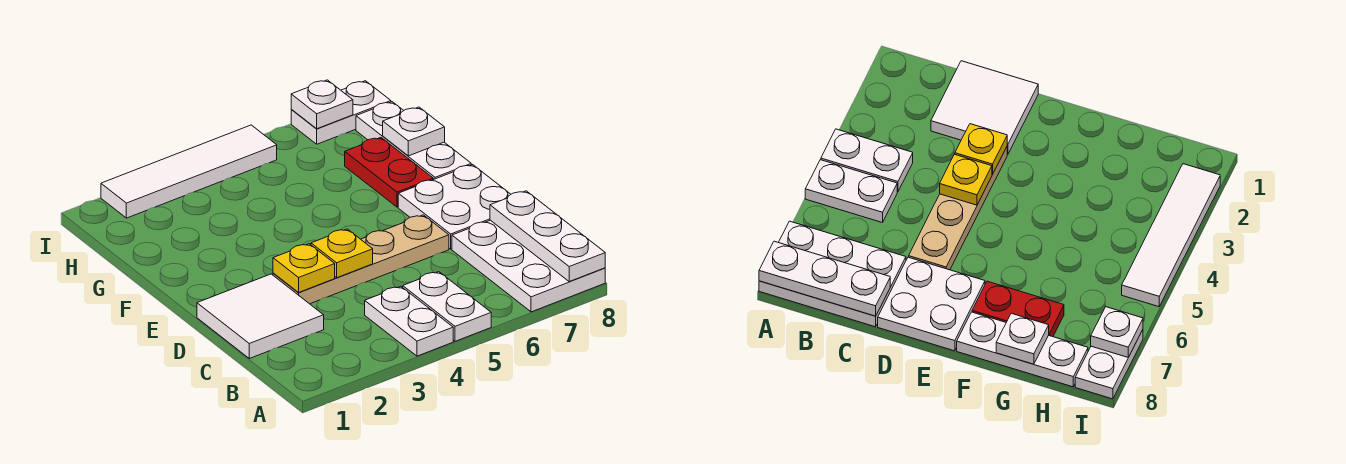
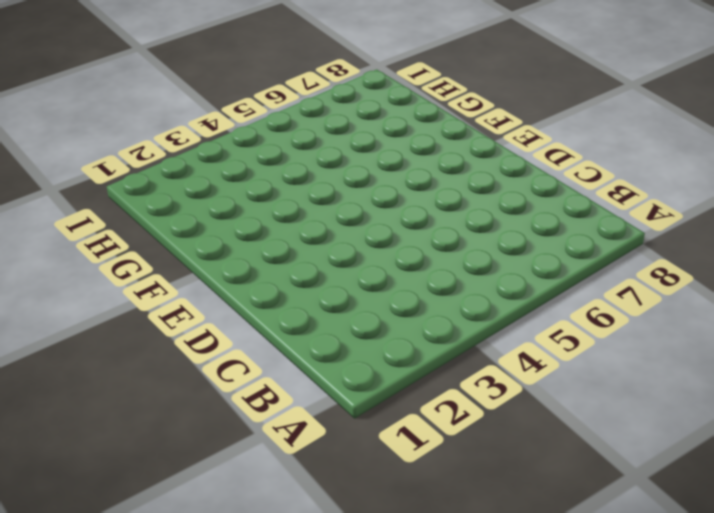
none -> white 1x2 plate [365,286,453,356]
none -> white 1x2 plate [403,272,491,341]
none -> white 2x3 plate [452,220,605,312]

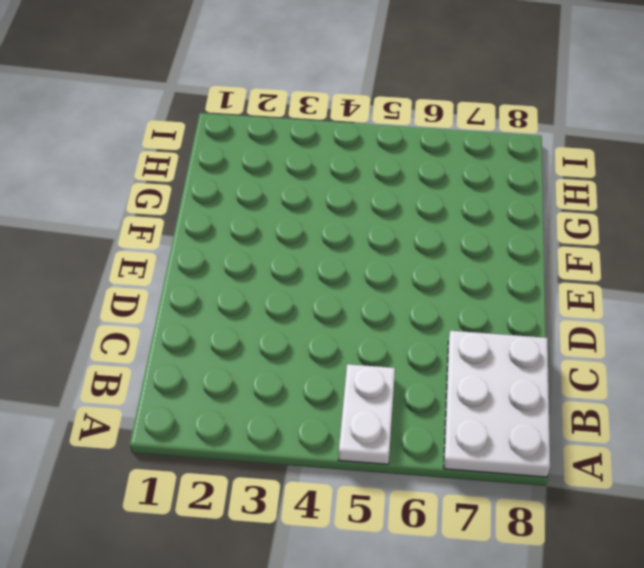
none -> white 1x2 plate [365,286,453,356]
none -> white 2x2 tile [197,274,324,358]
none -> tan 1x4 plate [273,215,449,304]

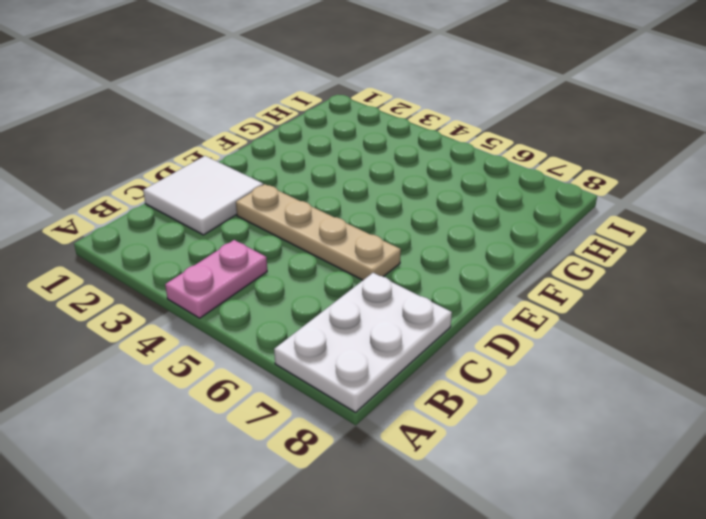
pink 1x2 plate [165,240,267,318] -> white 1x2 plate [365,286,453,356]
none -> white 1x2 plate [403,272,491,341]
none -> white 2x2 plate [398,165,511,249]
none -> red 1x2 plate [345,138,433,207]

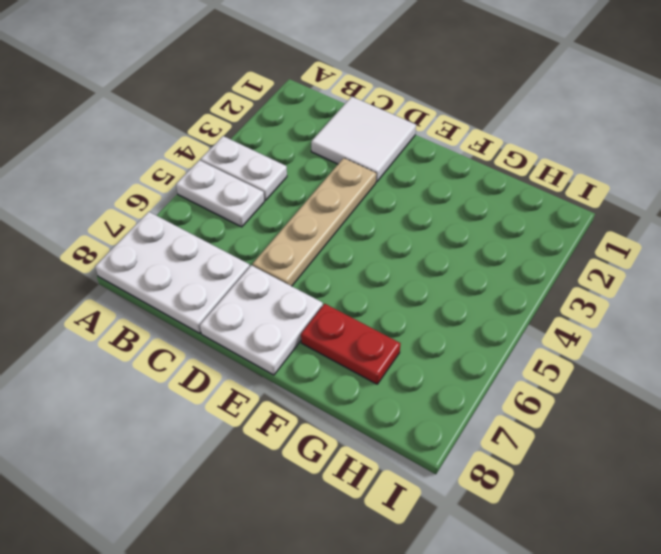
none -> white 1x3 plate [356,102,471,179]
none -> white 1x4 tile [101,125,277,218]
none -> white 1x2 plate [291,81,391,144]

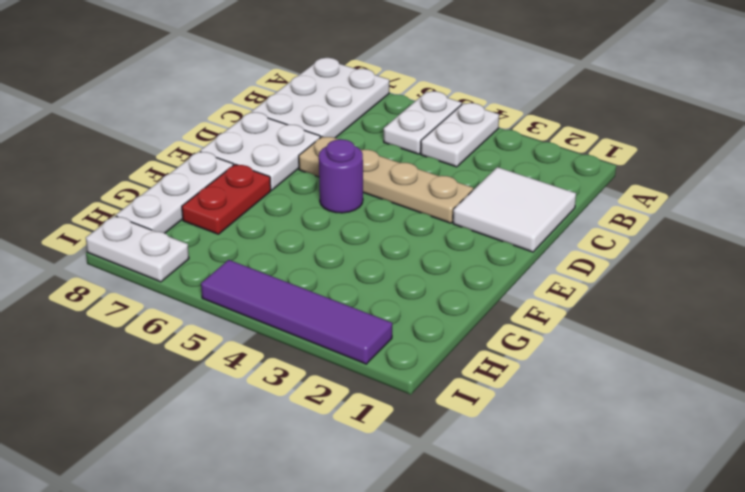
purple 1x1 round brick [319,139,363,213] -> none
purple 1x4 tile [201,260,392,364] -> white 1x4 tile [101,125,277,218]
none -> white 1x3 plate [490,191,605,281]
none -> yellow 1x1 plate [273,244,335,292]
none -> yellow 1x1 plate [311,229,373,278]

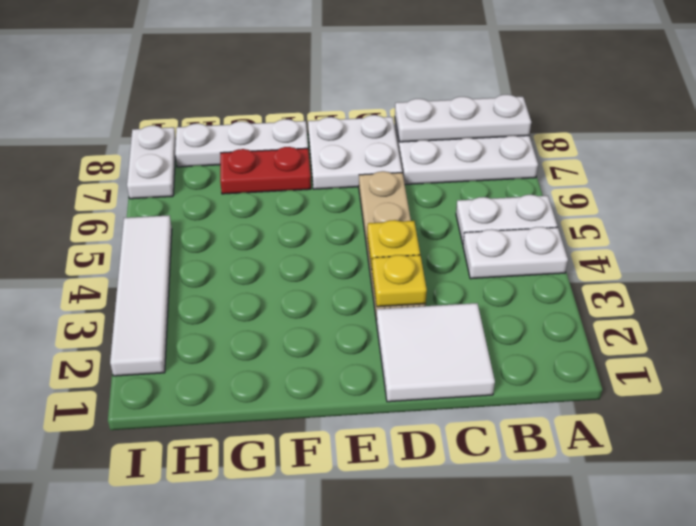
none -> white 1x1 plate [383,107,445,156]
none -> white 1x1 plate [291,80,353,129]

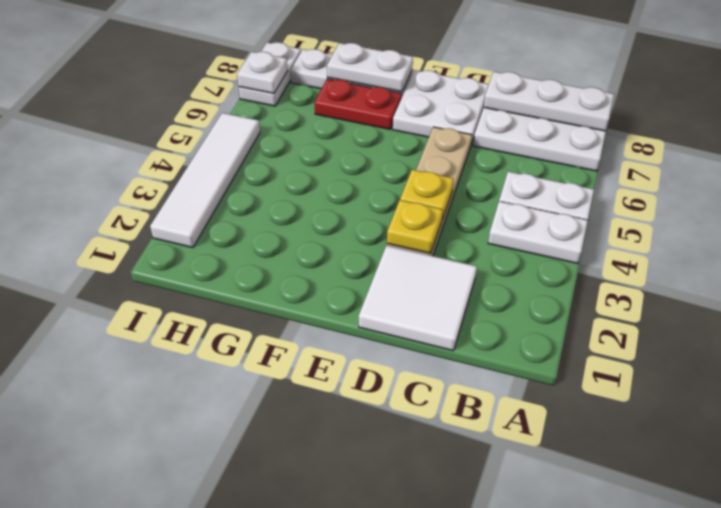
white 1x2 plate [327,43,413,92] -> white 1x1 plate [383,107,445,156]

